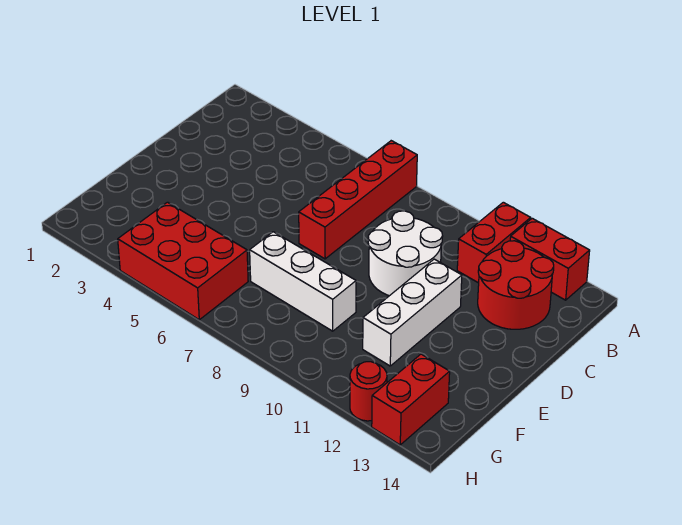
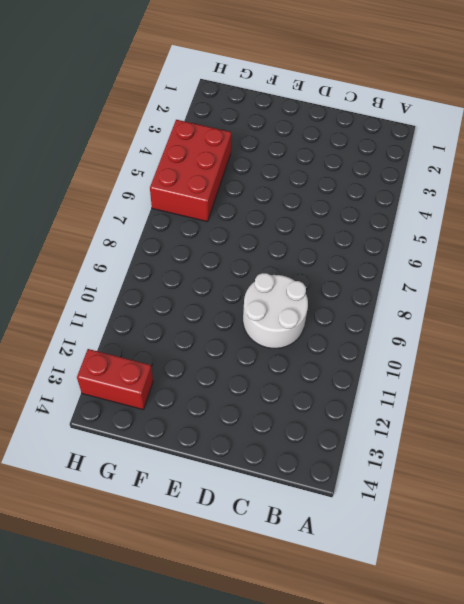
none -> red 1x4 brick [299,141,417,259]
none -> red 1x2 brick [457,202,531,283]

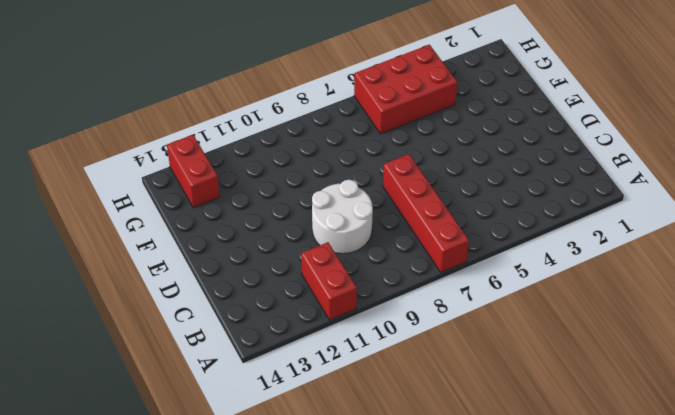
none -> red 1x2 brick [510,218,590,300]
none -> red 2x2 round brick [478,241,554,329]

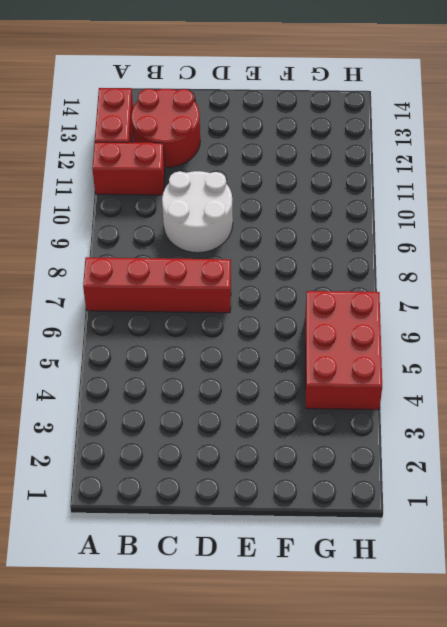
none -> white 1x3 brick [363,259,462,366]
none -> white 1x3 brick [250,232,356,331]

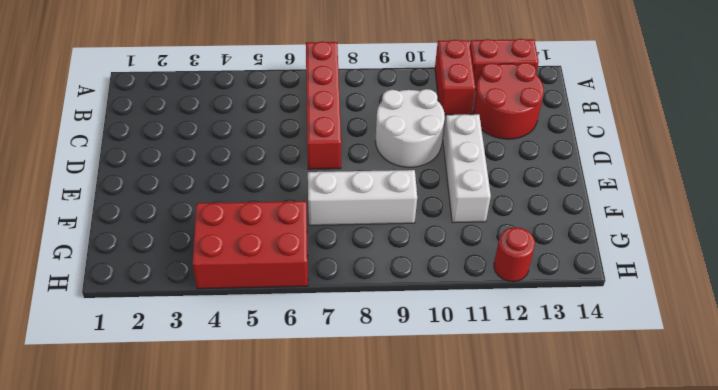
none -> red 1x2 brick [372,354,450,445]

